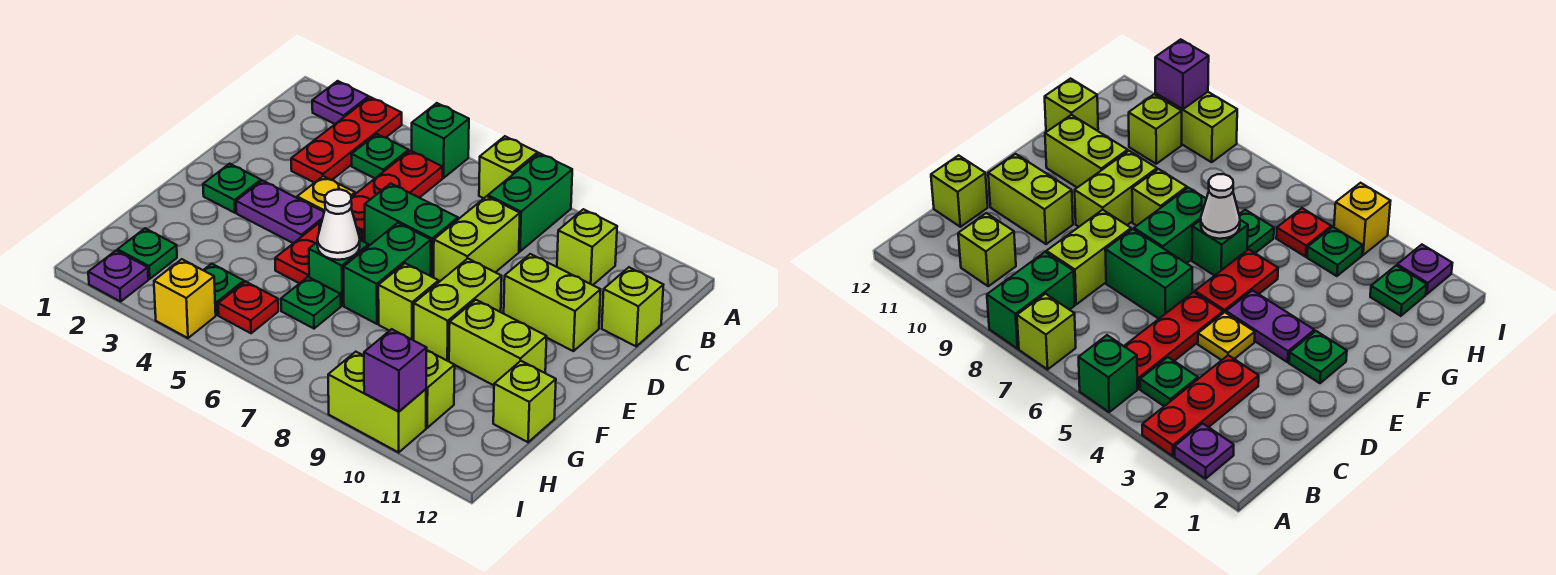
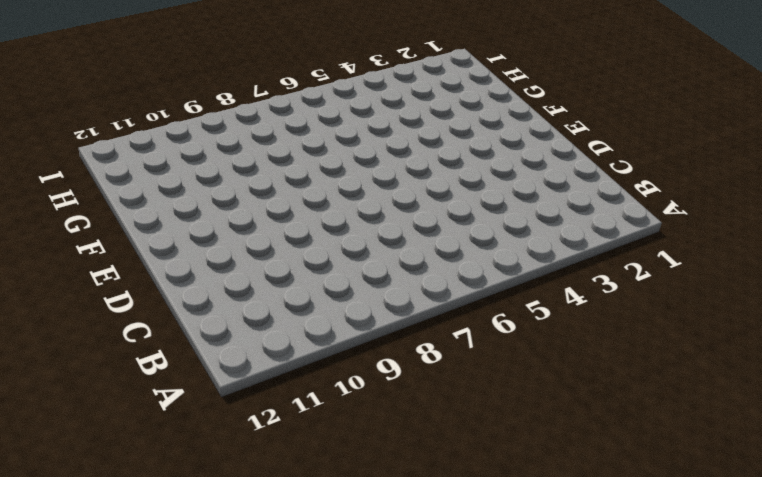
none -> purple 1x1 plate [312,81,369,124]
none -> red 1x3 plate [291,97,402,183]
none -> green 1x1 brick [412,103,469,178]
none -> lime 1x1 brick [479,136,538,198]

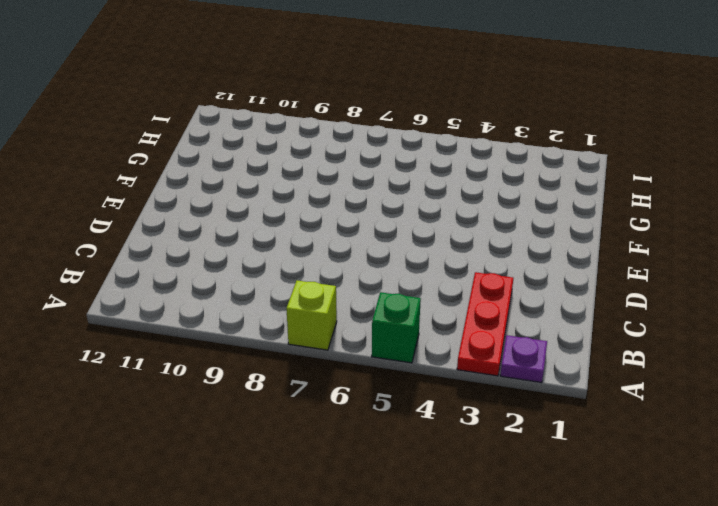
none -> green 1x2 brick [488,153,572,251]
none -> green 1x1 plate [351,134,409,178]
none -> red 1x3 plate [351,151,442,242]
none -> lime 1x1 brick [557,209,617,285]

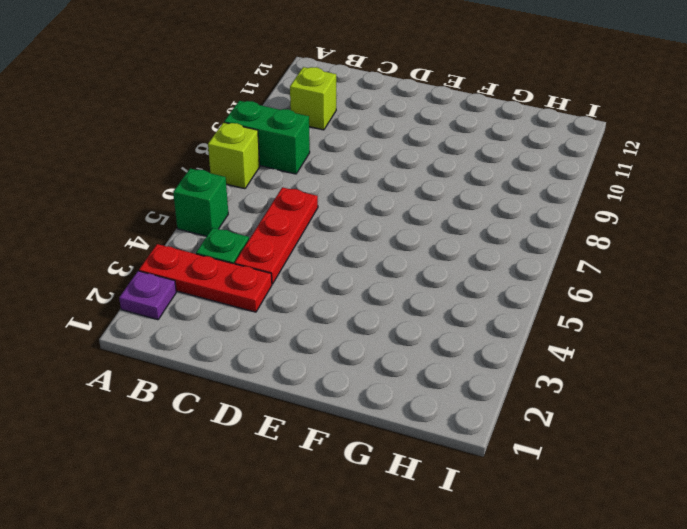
red 1x3 plate [235,187,318,284] -> red 1x3 plate turned to [351,151,442,242]
none -> lime 1x2 brick [433,196,520,282]
none -> lime 1x1 brick [602,267,663,346]
none -> yellow 1x1 plate [297,176,355,212]
none -> green 1x2 brick [365,183,458,277]

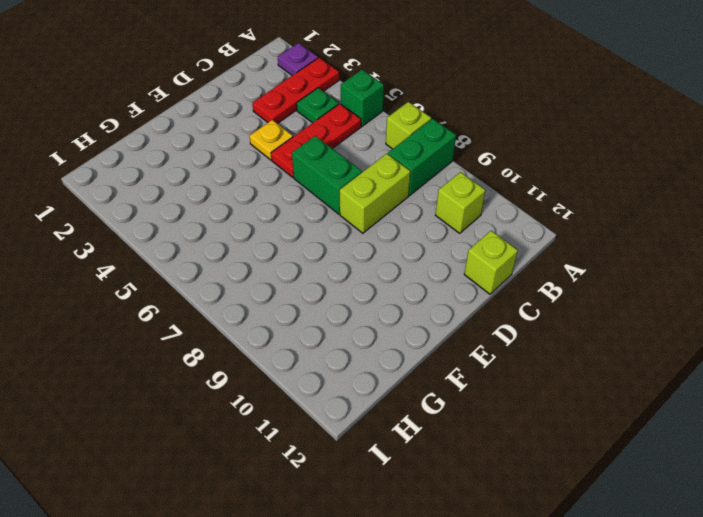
none -> lime 1x2 brick [504,254,601,351]
none -> green 1x1 plate [203,164,261,213]
none -> purple 1x2 plate [236,181,324,243]
none -> red 1x2 plate [275,221,362,283]

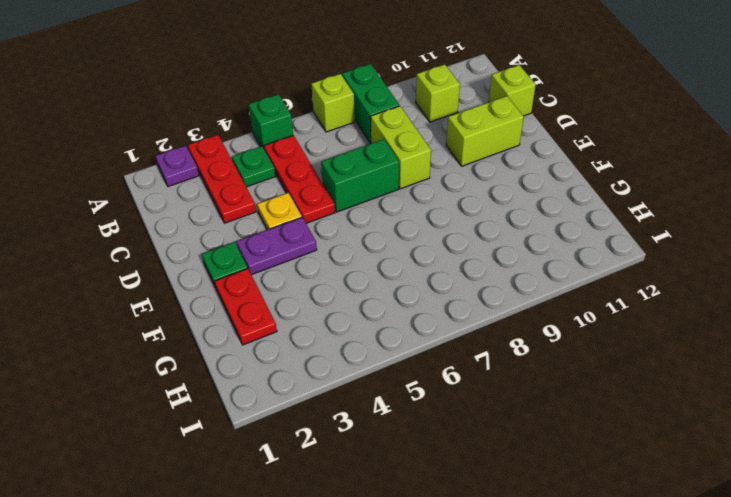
red 1x2 plate [215,269,277,345] -> red 1x2 plate moved to [275,221,362,283]
none -> green 1x2 brick [343,223,431,324]
none -> lime 1x2 brick [414,259,502,361]
none -> green 1x1 brick [309,240,368,306]
none -> lime 1x1 brick [378,263,439,340]

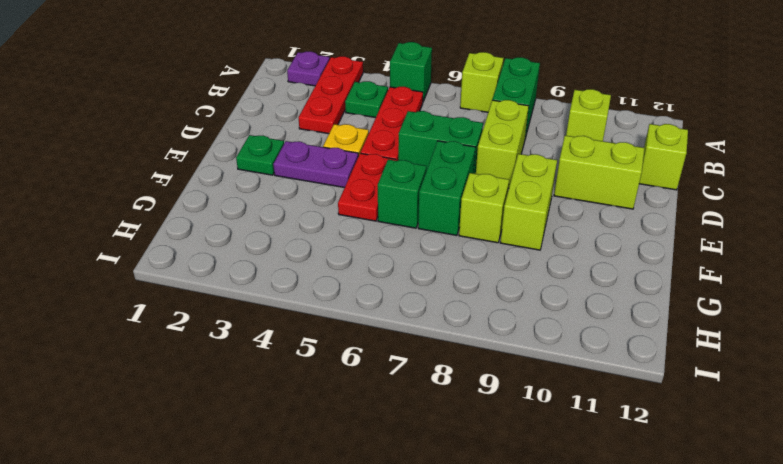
none -> lime 1x2 brick [449,300,547,385]
none -> green 1x1 plate [281,277,341,329]
none -> lime 1x1 brick [493,361,556,442]
none -> green 1x1 plate [118,228,177,279]

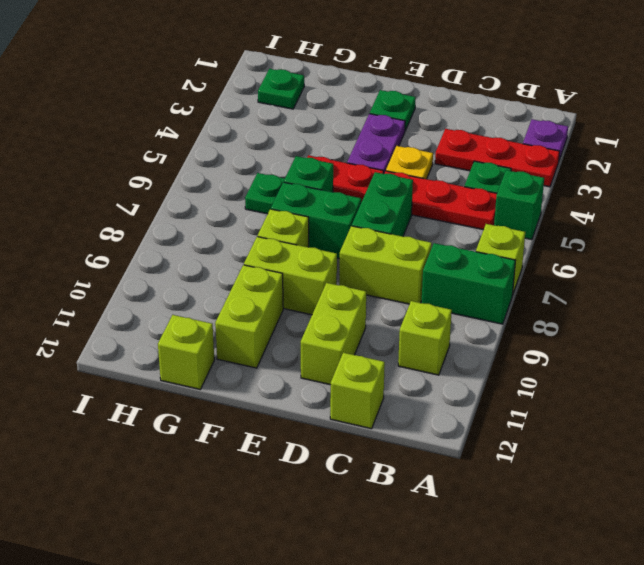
none -> green 1x1 plate [204,264,244,315]
none -> red 1x1 plate [218,281,278,333]
none -> lime 1x1 brick [426,350,455,428]
none -> purple 1x1 plate [88,251,148,302]

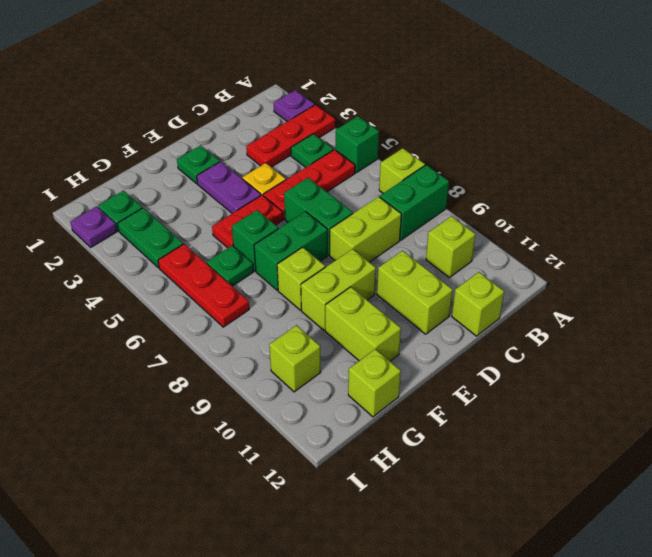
green 1x2 plate [118,208,183,268] -> green 1x1 plate [204,264,244,315]
red 1x3 plate [158,244,249,327] -> red 1x1 plate [218,281,278,333]
none -> yellow 1x1 brick [154,259,216,338]
none -> lime 1x2 brick [328,352,426,452]
none -> white 1x1 cone [317,190,360,260]
none -> purple 1x1 brick [364,329,427,411]

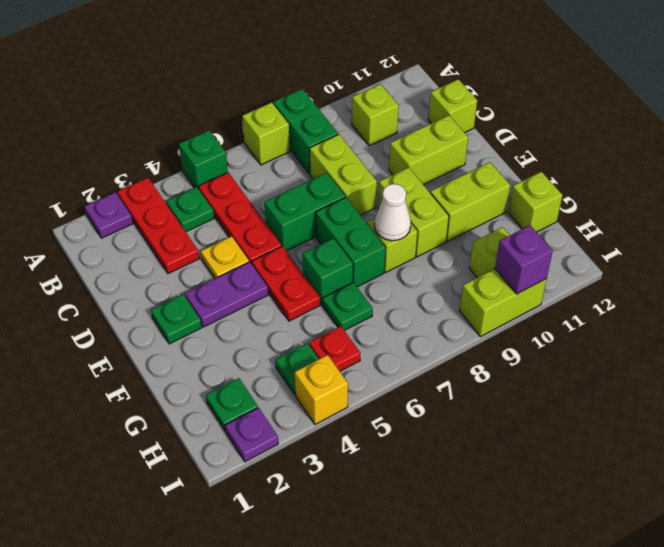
white 1x1 cone [374,184,411,241] -> white 1x1 cone moved to [317,190,360,260]

